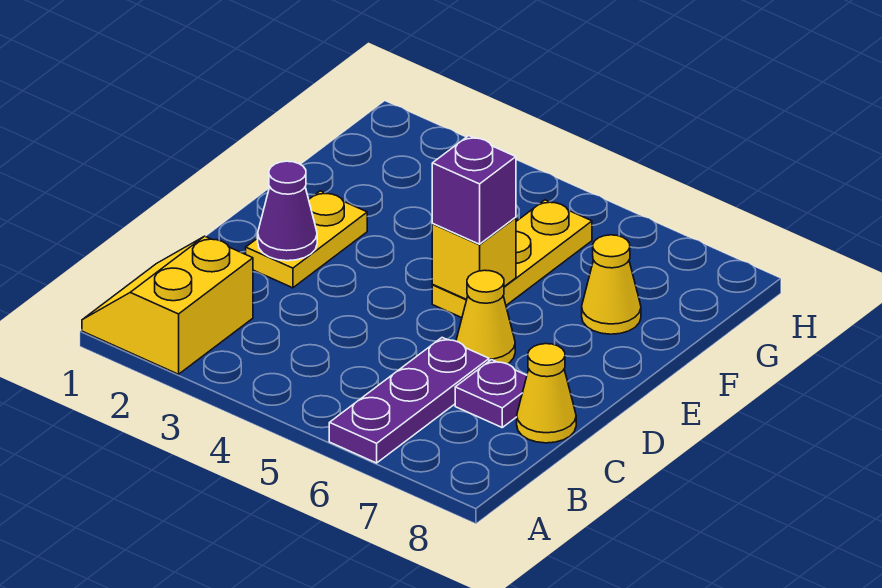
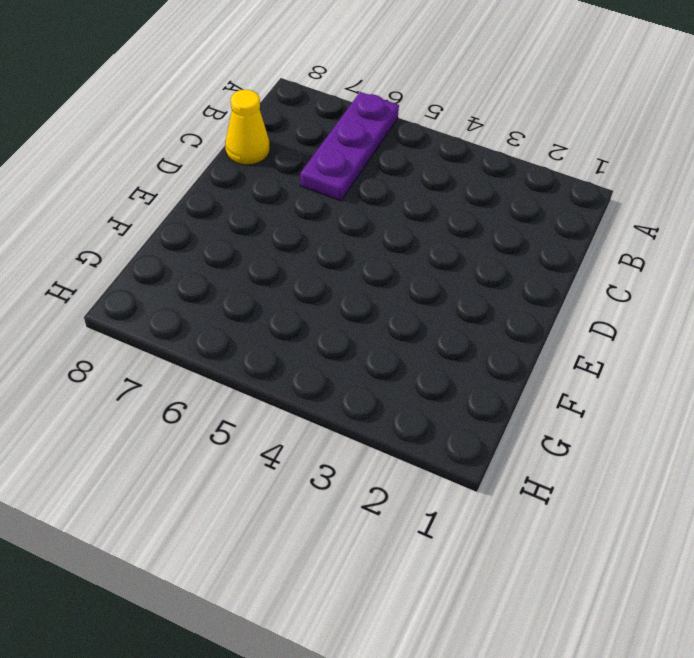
none -> yellow 2x2 slope [82,236,253,374]
none -> purple 1x1 plate [455,360,527,427]

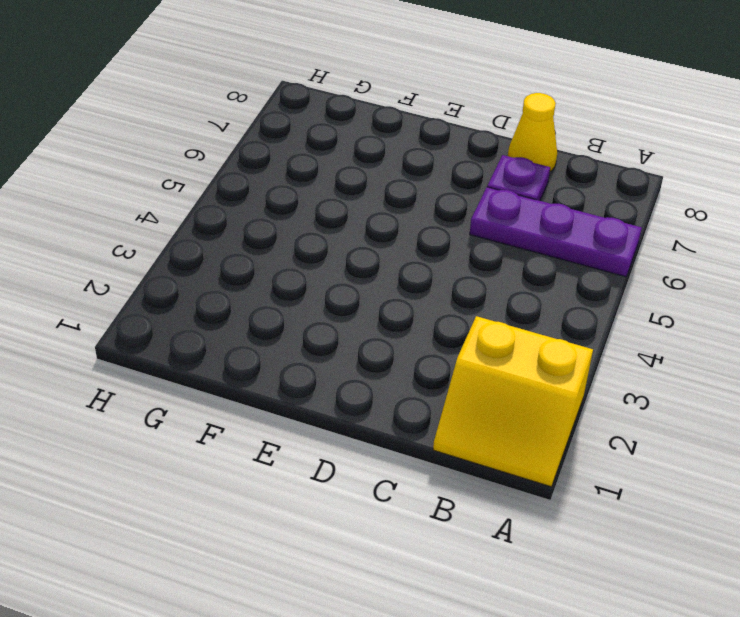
none -> yellow 1x2 plate [246,191,367,288]
none -> yellow 1x1 cone [456,270,515,364]

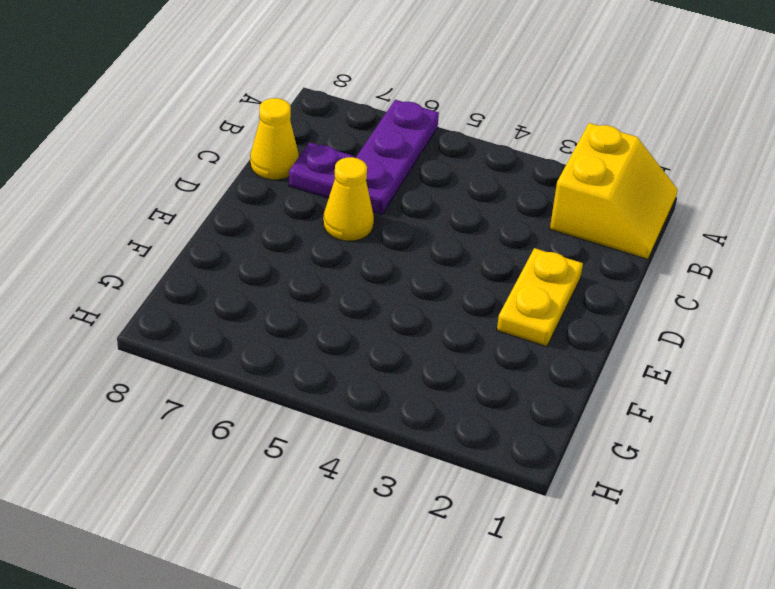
none -> yellow 1x3 plate [432,200,592,318]
none -> yellow 1x1 cone [582,235,641,334]

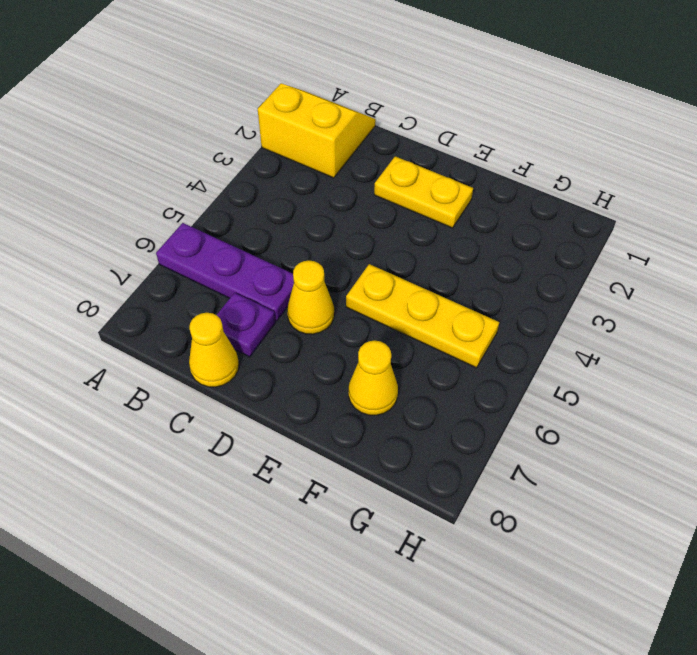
none -> purple 1x1 cone [258,161,317,261]
none -> yellow 1x1 brick [432,217,516,300]

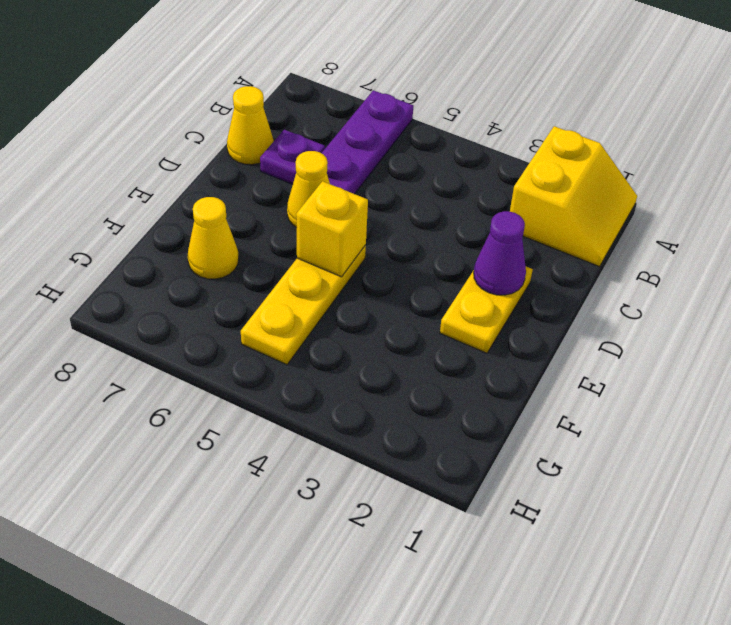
none -> purple 1x1 brick [432,136,516,244]

